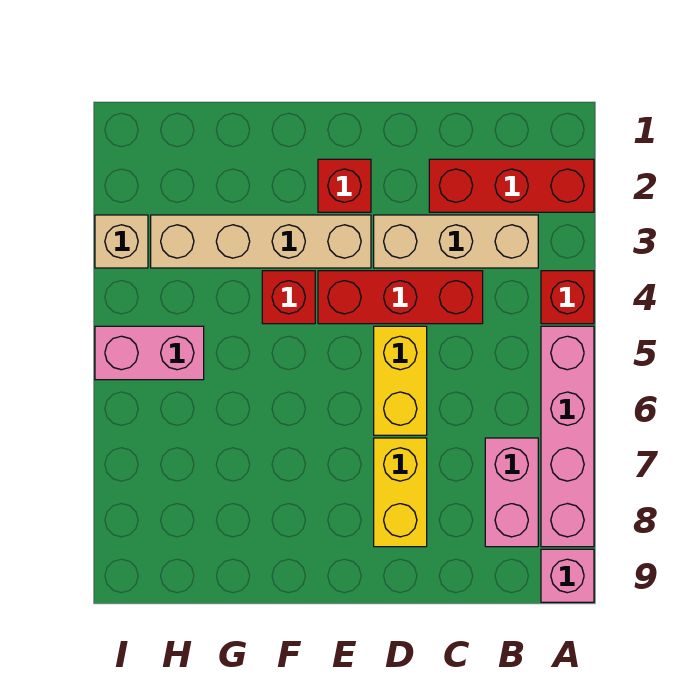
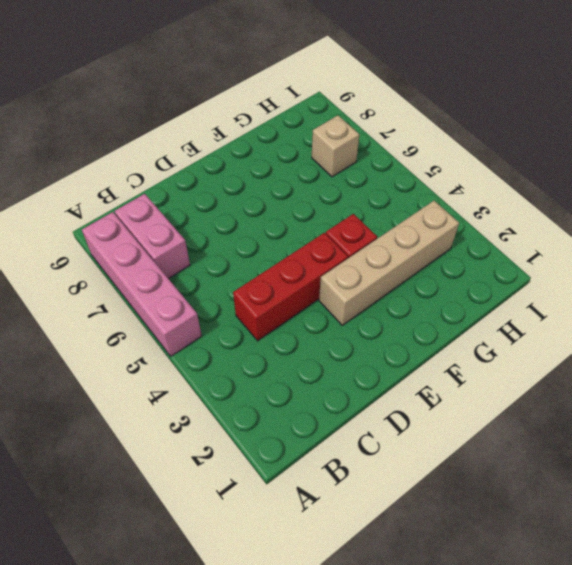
tan 1x1 brick [312,115,359,177] -> tan 1x1 brick moved to [95,215,148,268]
none -> red 1x3 brick [429,159,594,212]
none -> red 1x1 brick [541,271,594,324]
none -> pink 1x1 brick [541,549,594,602]

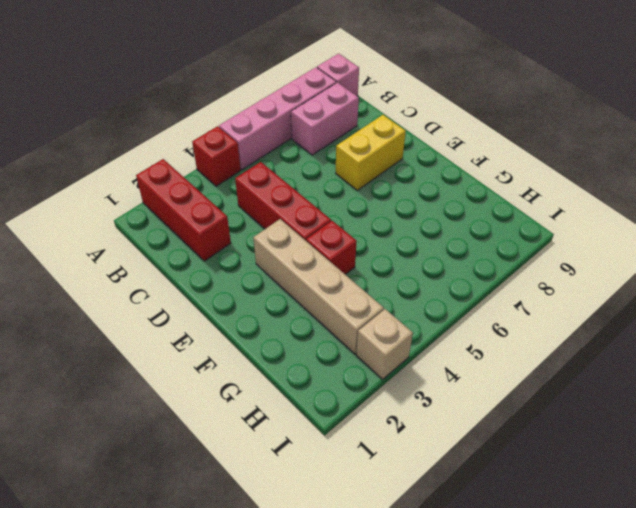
none -> tan 1x3 brick [374,215,538,268]
none -> yellow 1x2 brick [374,326,427,435]
none -> red 1x1 brick [318,159,371,212]

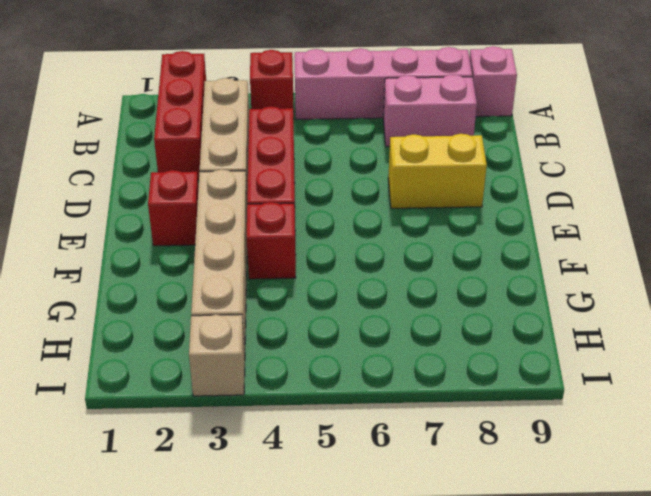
none -> yellow 1x2 brick [374,326,427,435]
none -> pink 1x2 brick [95,326,204,380]

